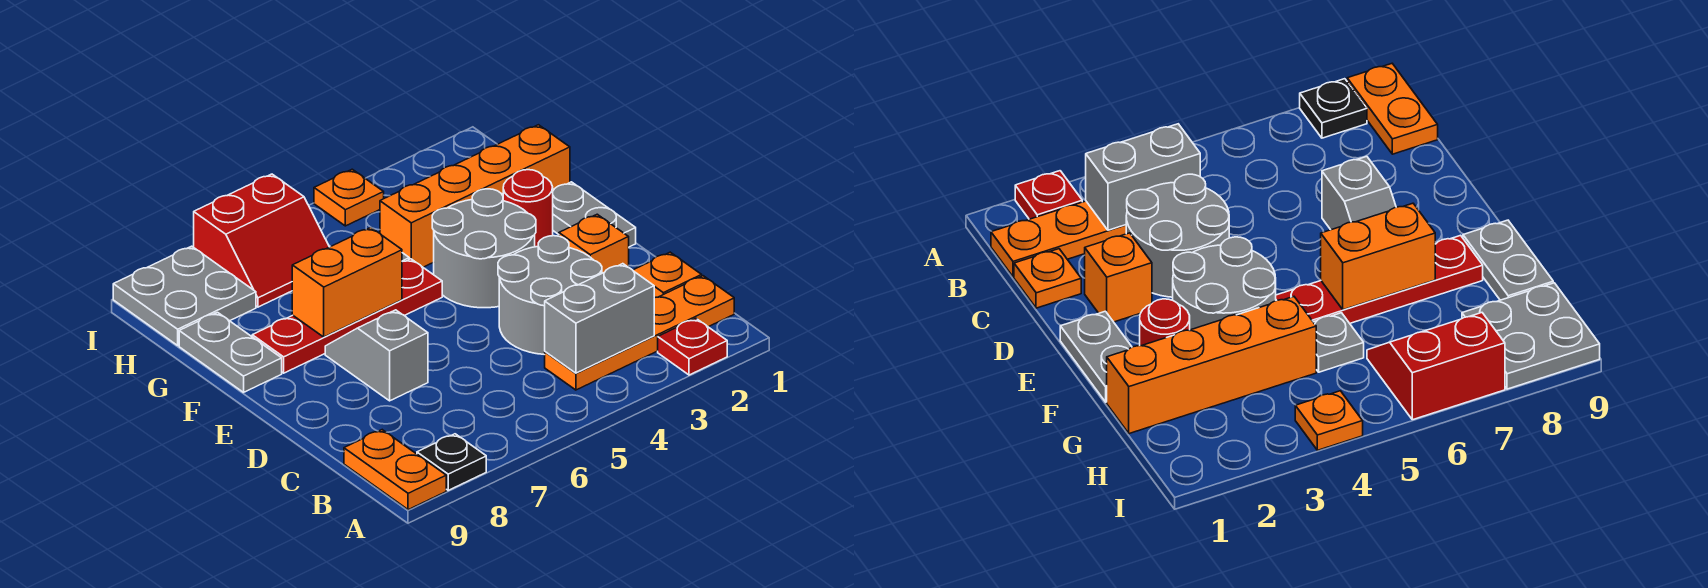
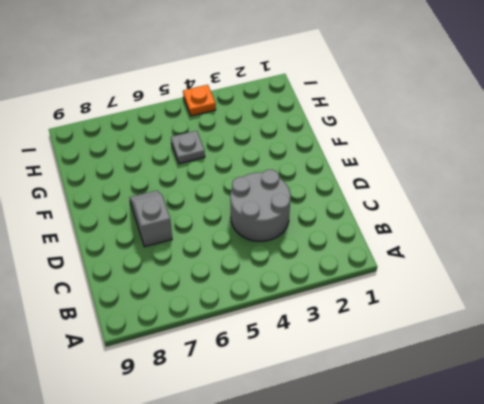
none -> red 1x1 plate [658,318,727,375]
none -> black 1x1 plate [417,434,486,490]
none -> orange 1x2 plate [344,430,446,510]

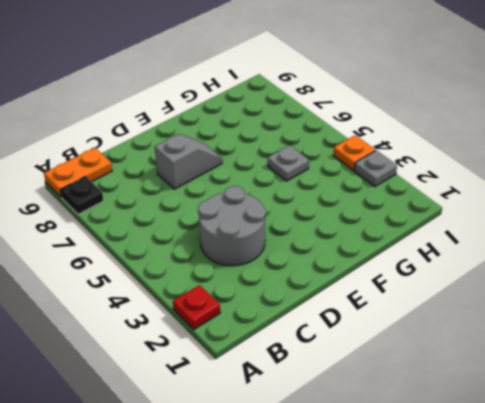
grey 1x1 plate [354,150,397,187] -> none
none -> orange 1x4 plate [545,276,734,390]
none -> orange 1x1 plate [633,252,702,298]
none -> orange 1x1 brick [559,214,629,273]

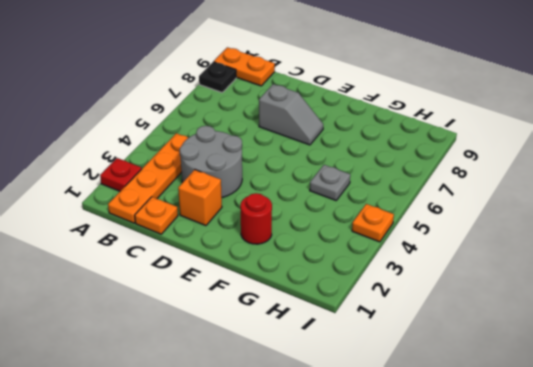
none -> grey 1x2 plate [553,182,636,247]
none -> grey 2x2 round brick [432,189,536,308]
none -> red 1x4 plate [252,259,442,373]

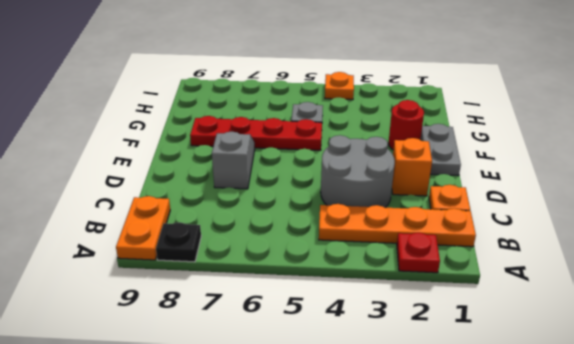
none -> grey 2x2 round brick [432,189,536,308]
none -> grey 1x2 plate [179,312,282,392]
none -> orange 1x4 brick [380,125,570,267]

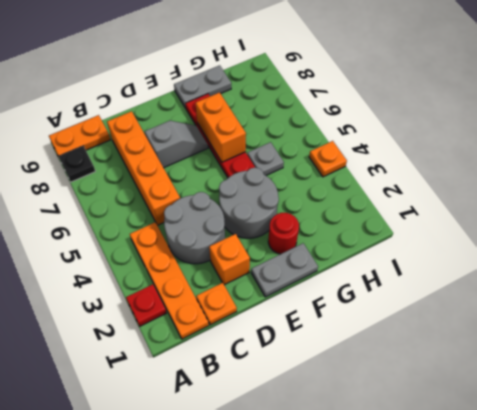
orange 1x4 brick [107,111,180,225] -> orange 1x4 brick moved to [380,125,570,267]
none -> red 2x2 slope [194,174,329,307]
none -> grey 2x2 plate [113,246,256,345]
none -> grey 1x2 brick [545,264,654,373]

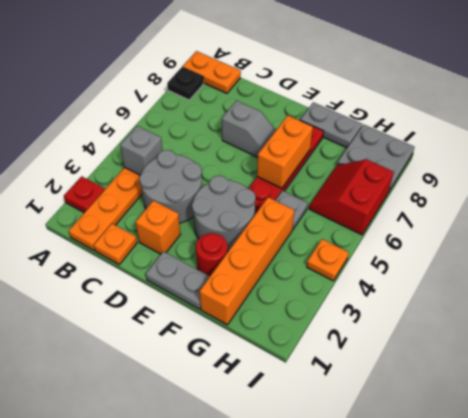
grey 1x1 brick [120,126,163,175] -> grey 1x2 brick [545,264,654,373]

